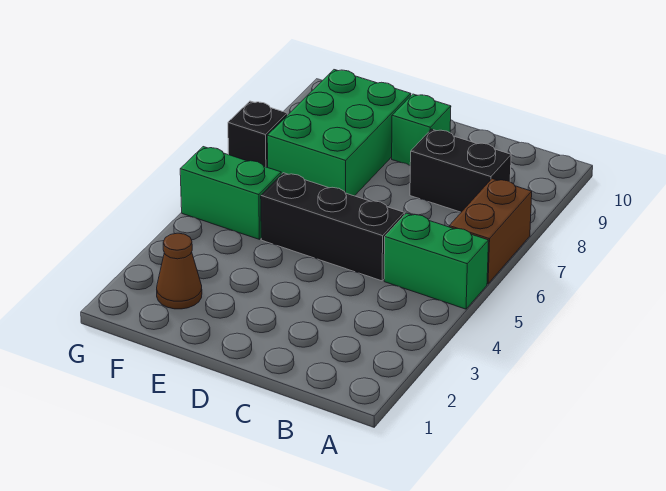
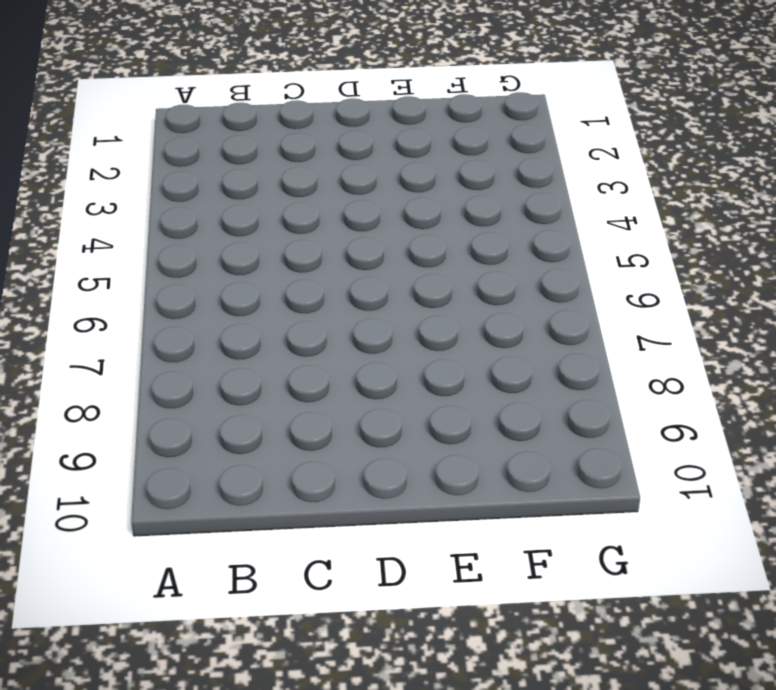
none -> green 1x2 brick [384,213,489,309]
none -> brown 1x2 brick [449,179,532,284]

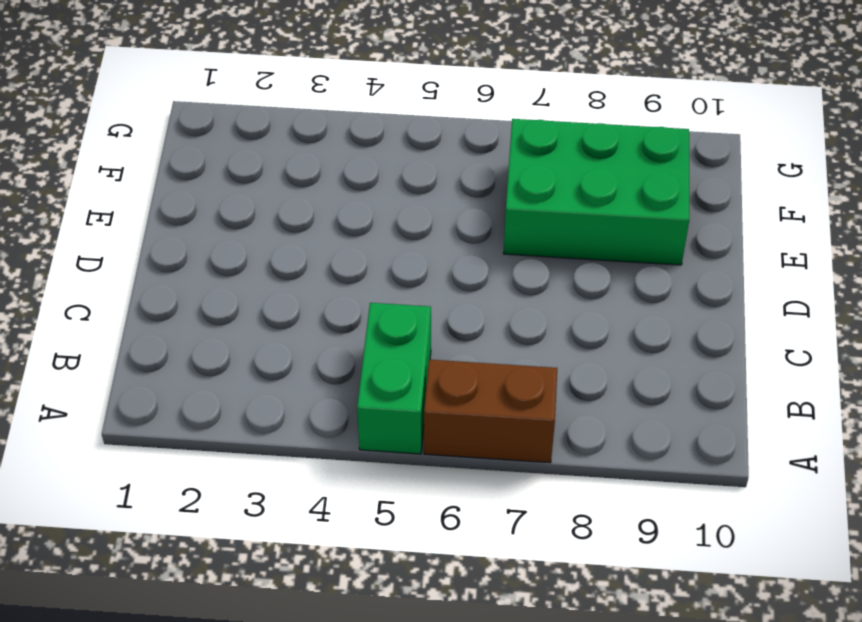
none -> black 1x2 brick [410,129,511,212]
none -> black 1x3 brick [261,173,404,281]

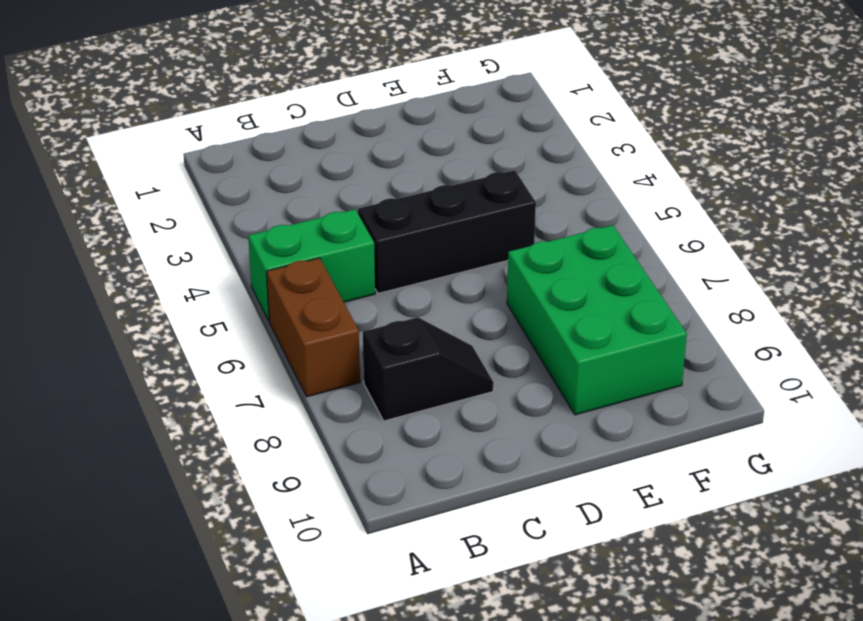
black 1x2 slope [363,317,494,421] -> black 1x2 brick [410,129,511,212]
none -> green 1x1 brick [392,94,451,165]
none -> brown 1x1 cone [157,233,202,309]

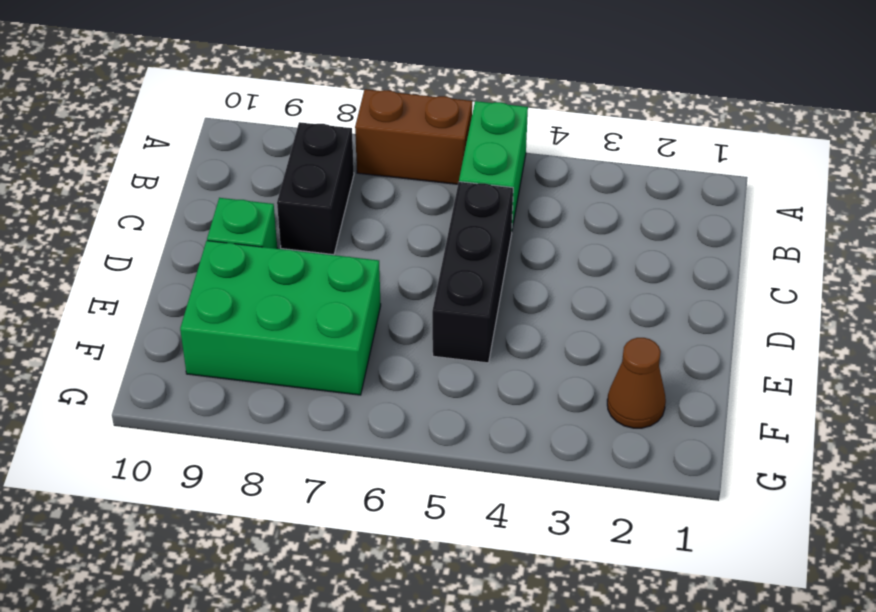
none -> green 1x2 brick [180,147,281,239]
none -> black 1x1 brick [228,101,287,167]

